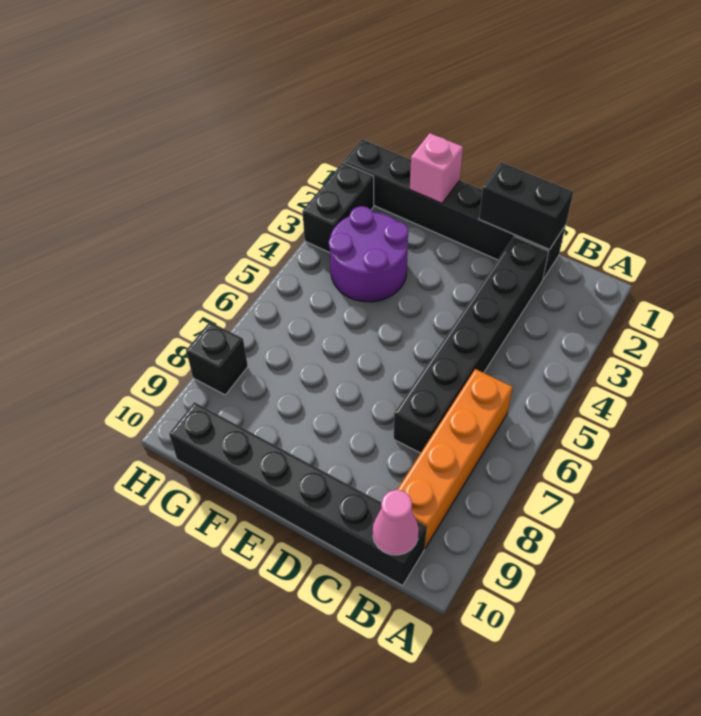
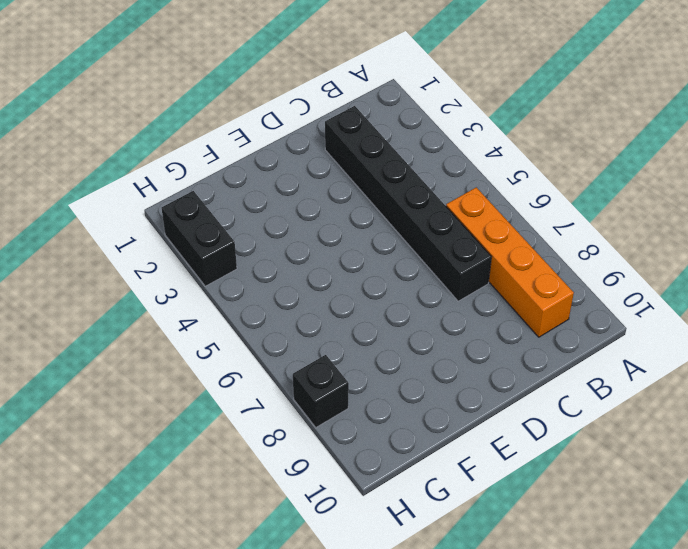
none -> black 1x6 brick [169,402,427,586]
none -> black 1x6 brick [343,139,566,279]

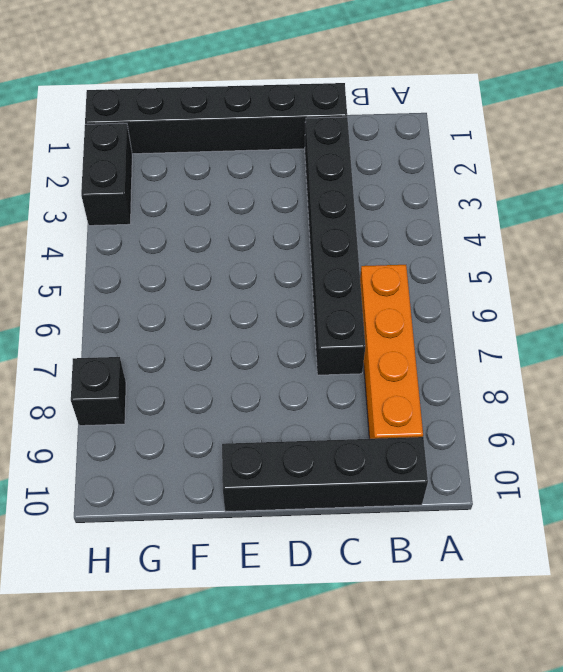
black 1x4 brick [222,437,428,512] -> black 1x6 brick [169,402,427,586]
none -> purple 2x2 round brick [329,206,408,302]
none -> pink 1x1 cone [373,490,419,555]

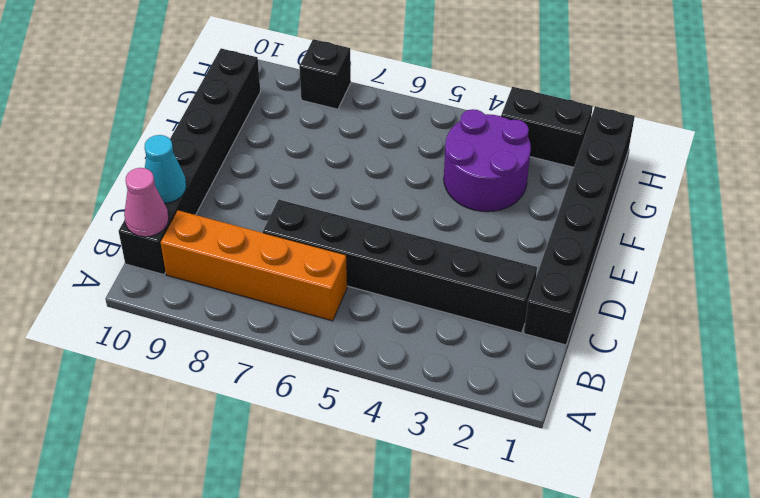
cyan 1x1 cone [145,135,186,203] -> none
none -> black 1x2 brick [479,162,573,250]
none -> pink 1x1 brick [410,133,463,203]

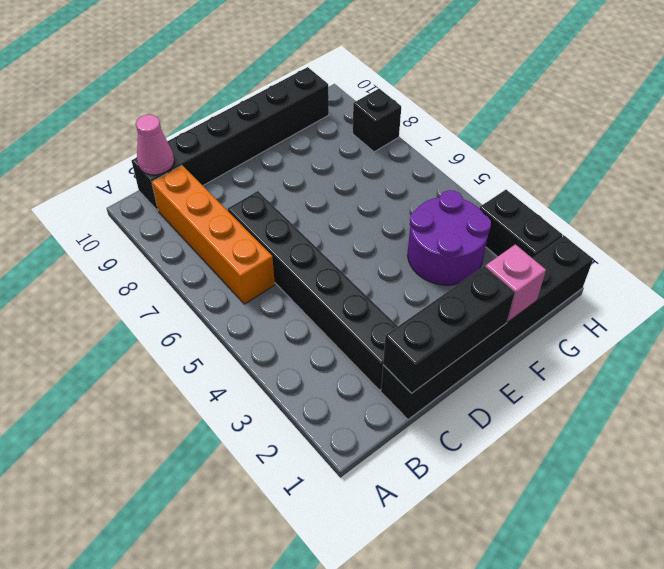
black 1x3 brick [383,266,515,393] -> black 1x2 brick [479,162,573,250]

